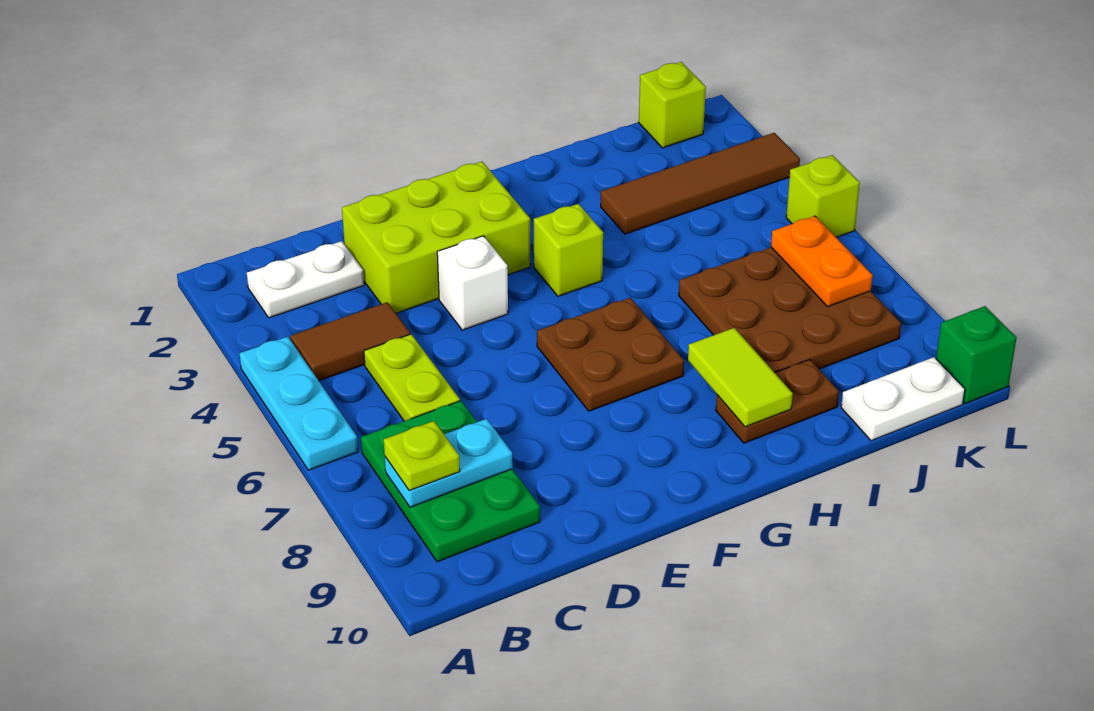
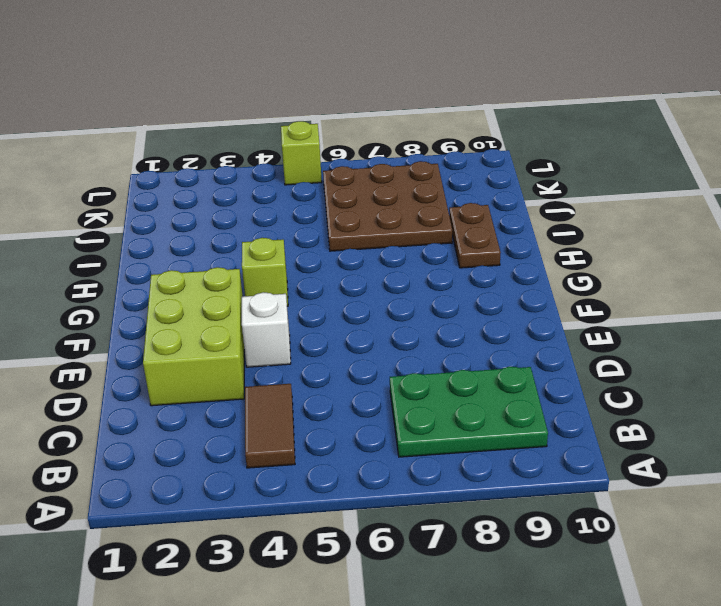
none -> cyan 1x3 plate [239,337,358,470]
none -> white 1x2 plate [247,241,364,318]
none -> lime 1x2 plate [364,334,460,421]

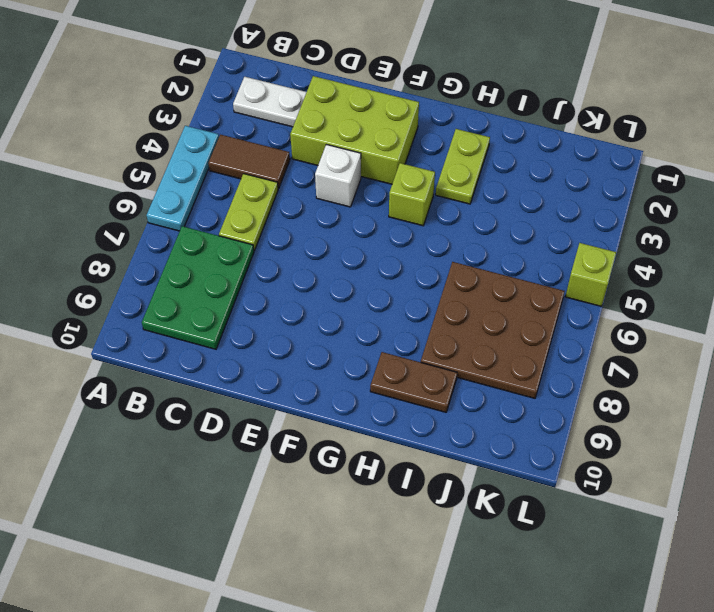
lime 1x2 plate [436,129,490,204] -> none
none -> brown 2x2 plate [537,298,684,411]
none -> brown 1x4 tile [601,133,800,234]
none -> white 1x2 plate [841,357,965,441]

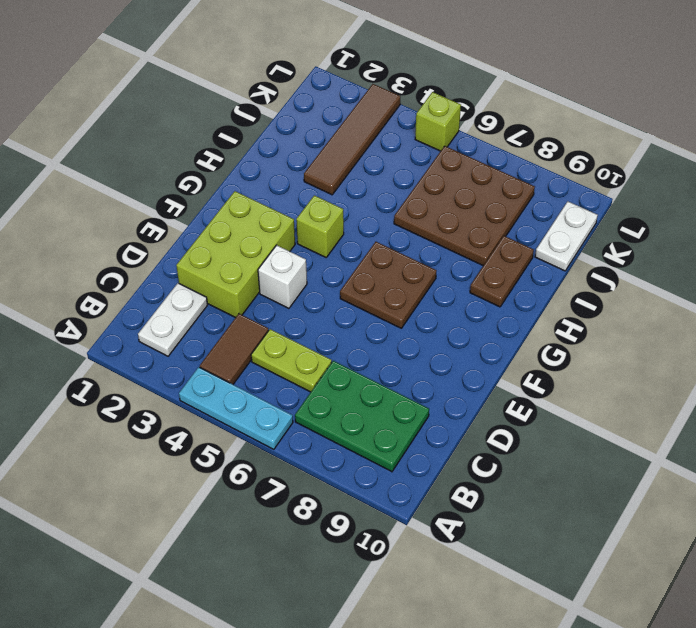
none -> lime 1x1 brick [639,62,706,148]
none -> green 1x1 brick [936,306,1017,404]
none -> cyan 1x2 plate [385,419,513,507]

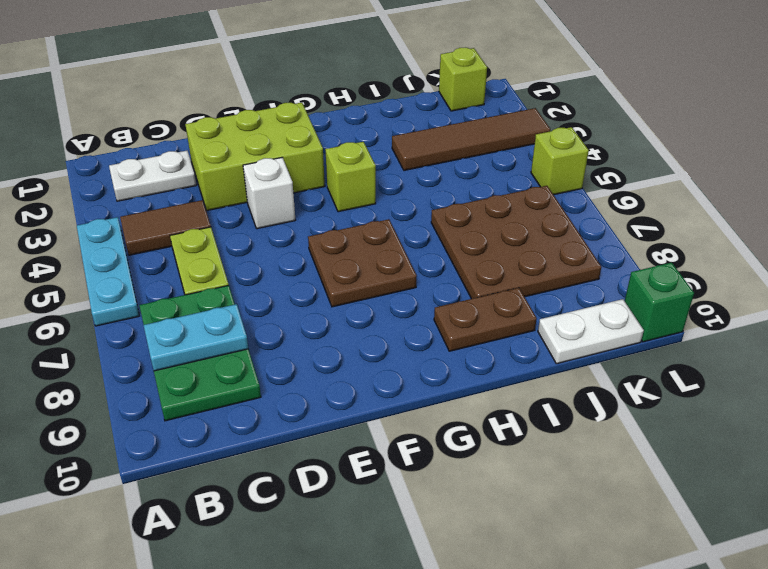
none -> lime 1x2 tile [688,328,793,427]
none -> orange 1x2 plate [771,216,873,307]
none -> lime 1x1 plate [384,421,460,491]

